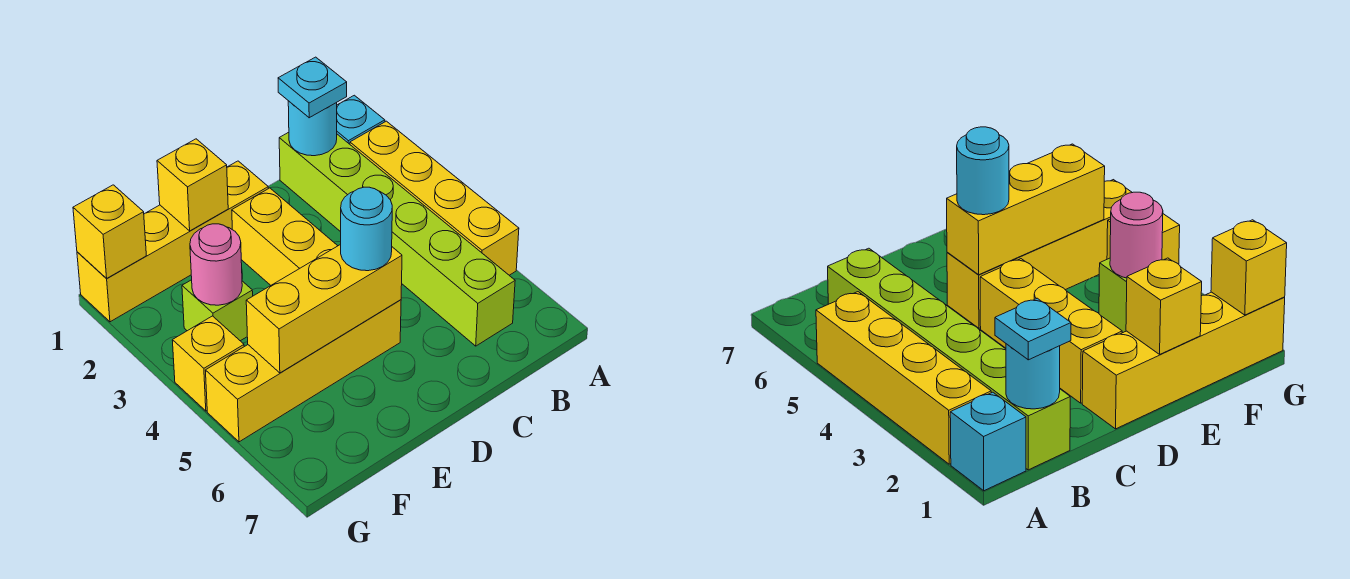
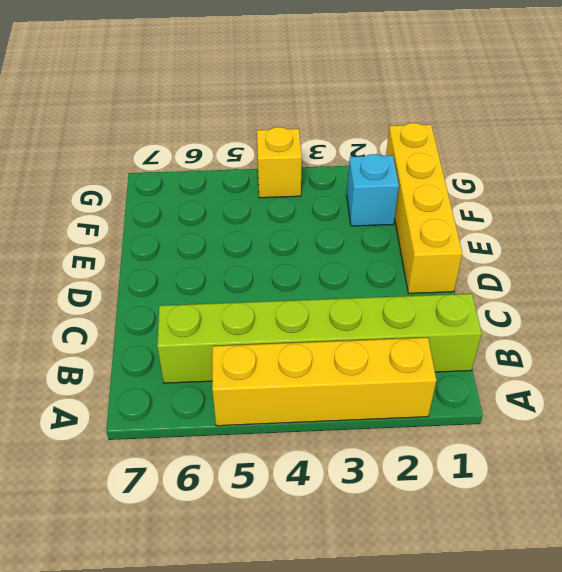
cyan 1x1 brick [347,154,399,226] -> cyan 1x1 brick moved to [337,95,385,144]
none -> yellow 1x3 brick [232,188,337,285]
none -> yellow 1x4 brick [206,300,401,442]
none -> lime 1x1 brick [182,280,253,341]

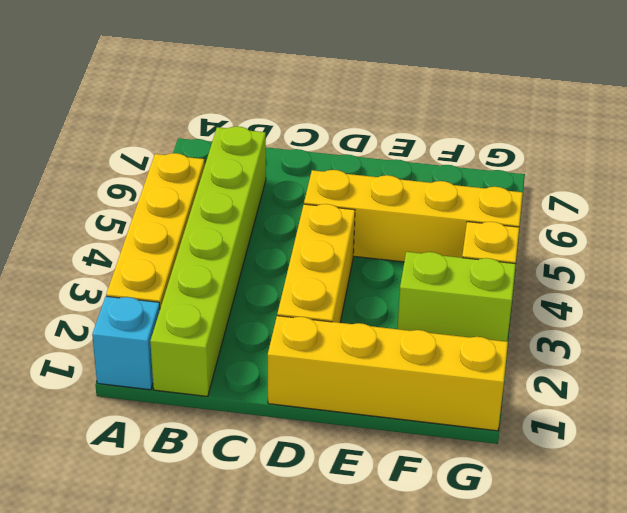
lime 1x2 brick [398,252,516,342] -> lime 1x1 brick [182,280,253,341]
none -> cyan 1x1 round brick [288,101,337,156]
none -> yellow 1x3 brick [246,244,402,373]
none -> yellow 1x1 brick [157,139,228,231]

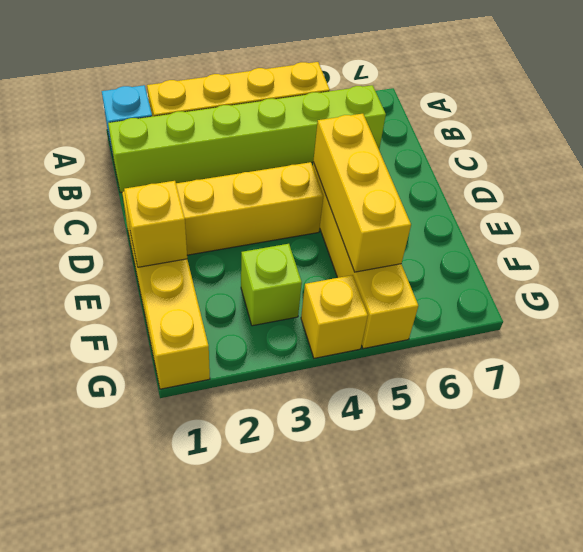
none -> cyan 1x1 round brick [288,101,337,156]
none -> pink 1x1 round brick [190,224,242,305]
none -> yellow 1x1 brick [73,185,146,279]

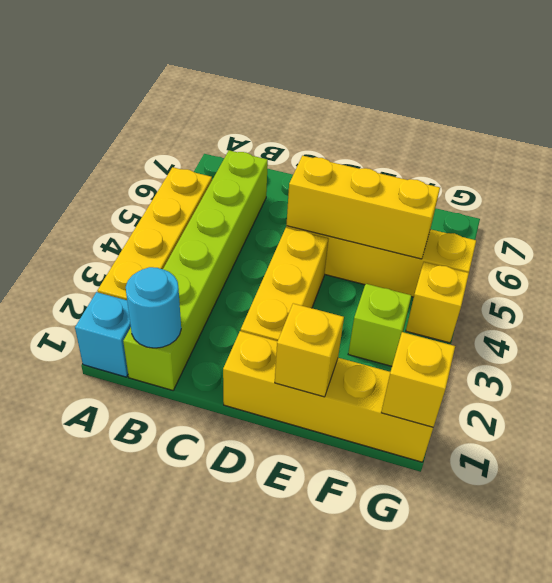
none -> pink 1x1 round brick [190,224,242,305]
none -> cyan 1x1 plate [278,57,347,118]
none -> cyan 1x1 round brick [341,187,392,271]

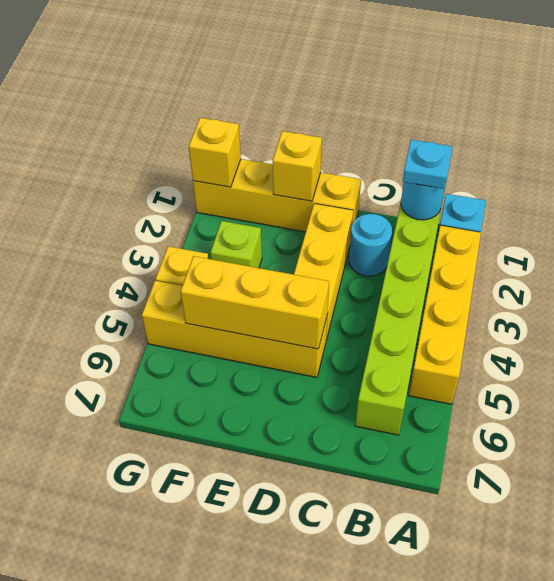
cyan 1x1 round brick [349,214,392,276] -> cyan 1x1 round brick moved to [341,187,392,271]
none -> pink 1x1 round brick [190,224,242,305]

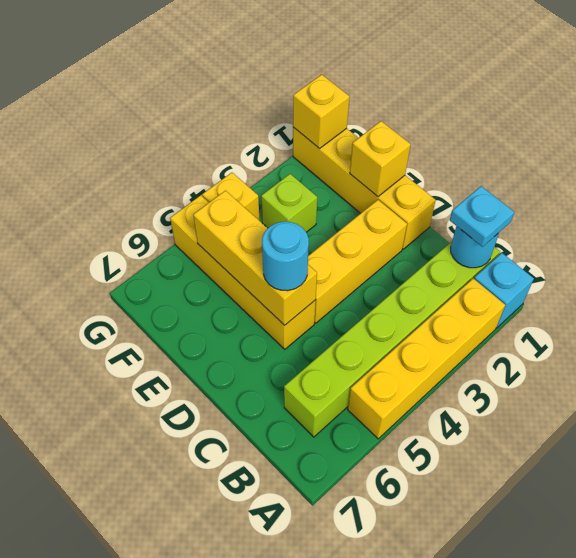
none -> pink 1x1 round brick [190,224,242,305]

